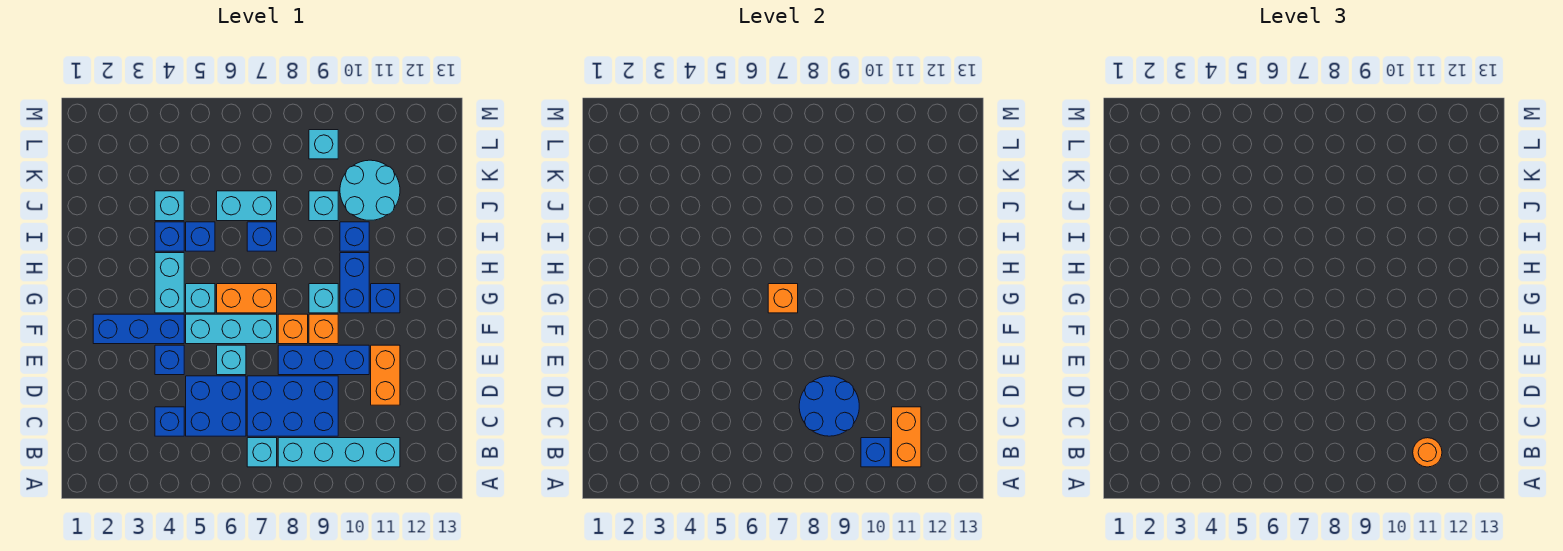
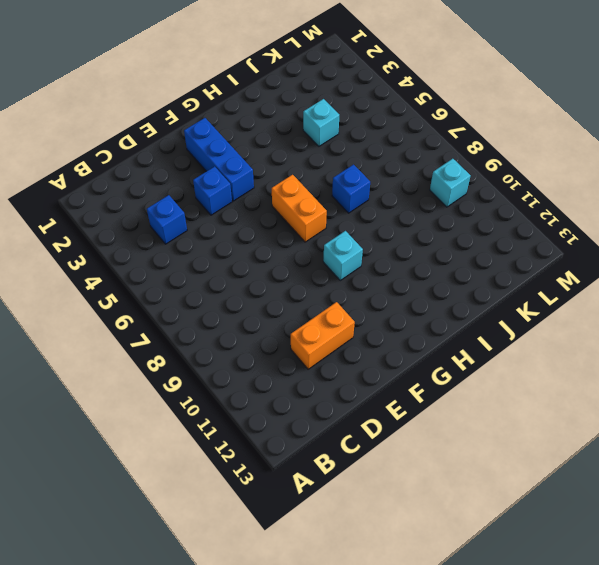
none -> cyan 1x1 brick [247,438,277,467]
none -> cyan 1x4 brick [278,438,400,467]
none -> blue 2x2 brick [186,376,246,436]
none -> blue 2x3 brick [247,376,338,436]

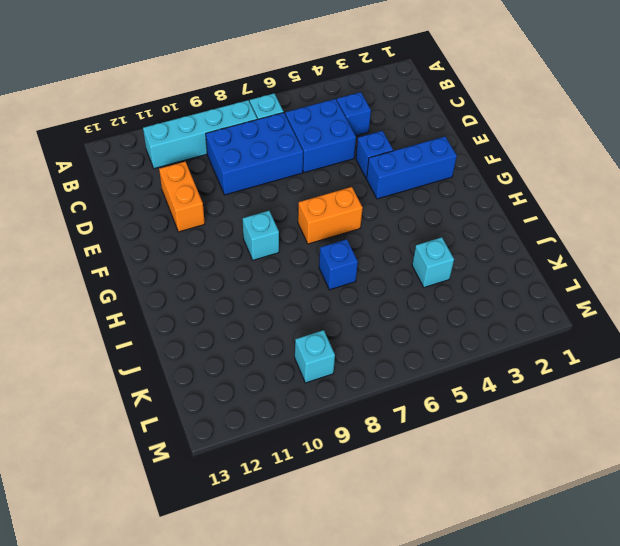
none -> cyan 1x1 brick [217,345,246,375]
none -> blue 1x3 brick [278,345,369,375]
none -> cyan 1x3 brick [186,314,277,344]
none -> orange 1x1 brick [278,314,308,344]

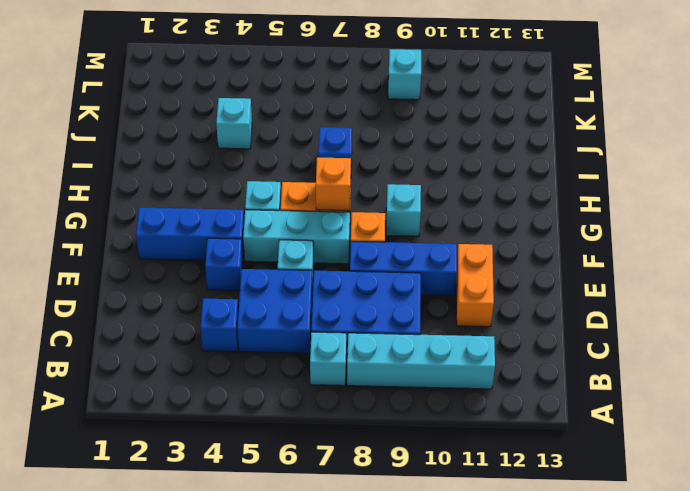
none -> orange 1x1 brick [309,314,338,344]
none -> cyan 1x2 brick [155,253,184,313]
none -> blue 1x2 brick [340,253,369,313]
none -> blue 1x1 brick [371,284,400,313]

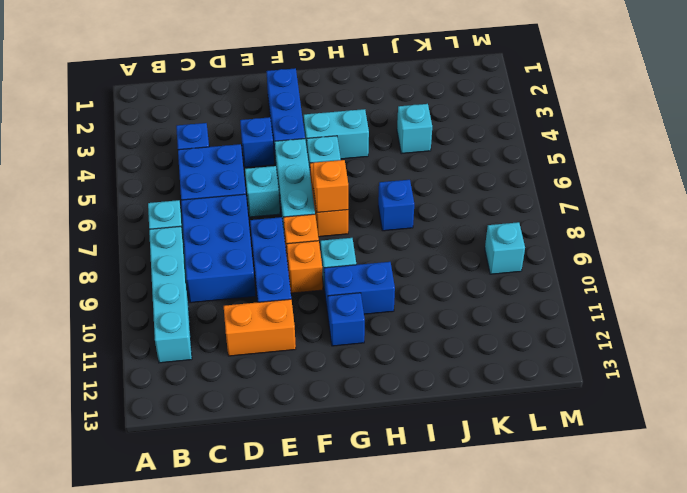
none -> blue 1x1 brick [155,222,184,251]
none -> blue 1x1 brick [186,222,215,251]
none -> blue 1x1 brick [340,222,369,251]
none -> cyan 1x2 brick [217,191,277,221]

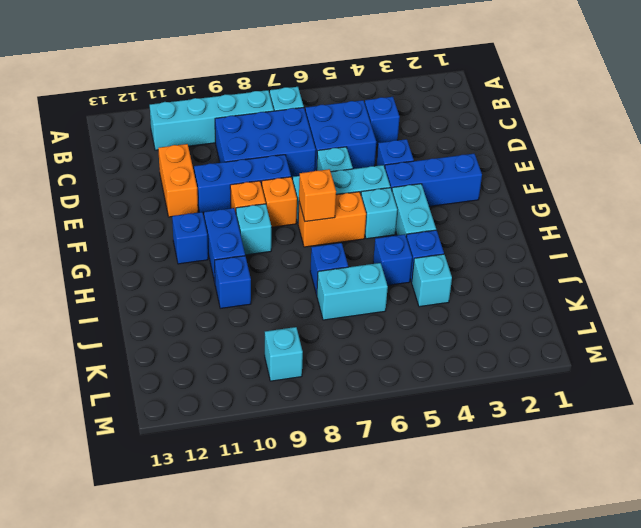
none -> cyan 1x1 brick [309,191,338,221]
none -> cyan 2x2 round brick [340,160,400,220]
none -> blue 1x1 brick [861,438,890,467]
none -> orange 1x2 brick [892,407,921,467]

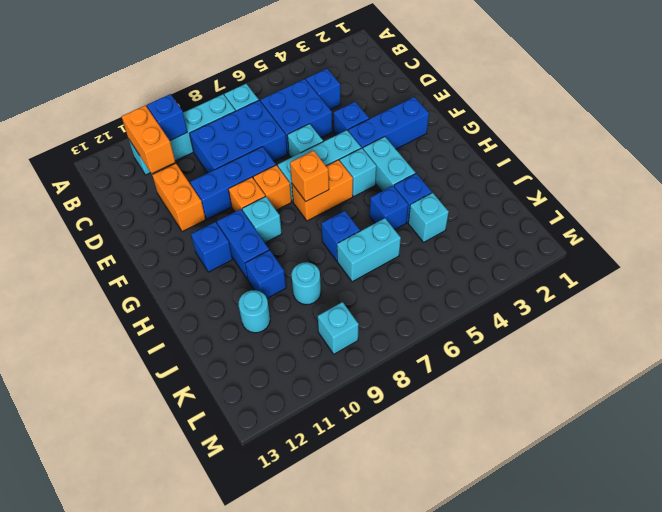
cyan 1x1 round brick [291,262,321,305] -> cyan 1x1 brick [309,191,338,221]
cyan 1x1 round brick [239,290,270,333] -> cyan 2x2 round brick [340,160,400,220]
none -> blue 2x2 round brick [799,376,859,436]
none -> orange 1x1 round brick [1413,438,1442,467]

